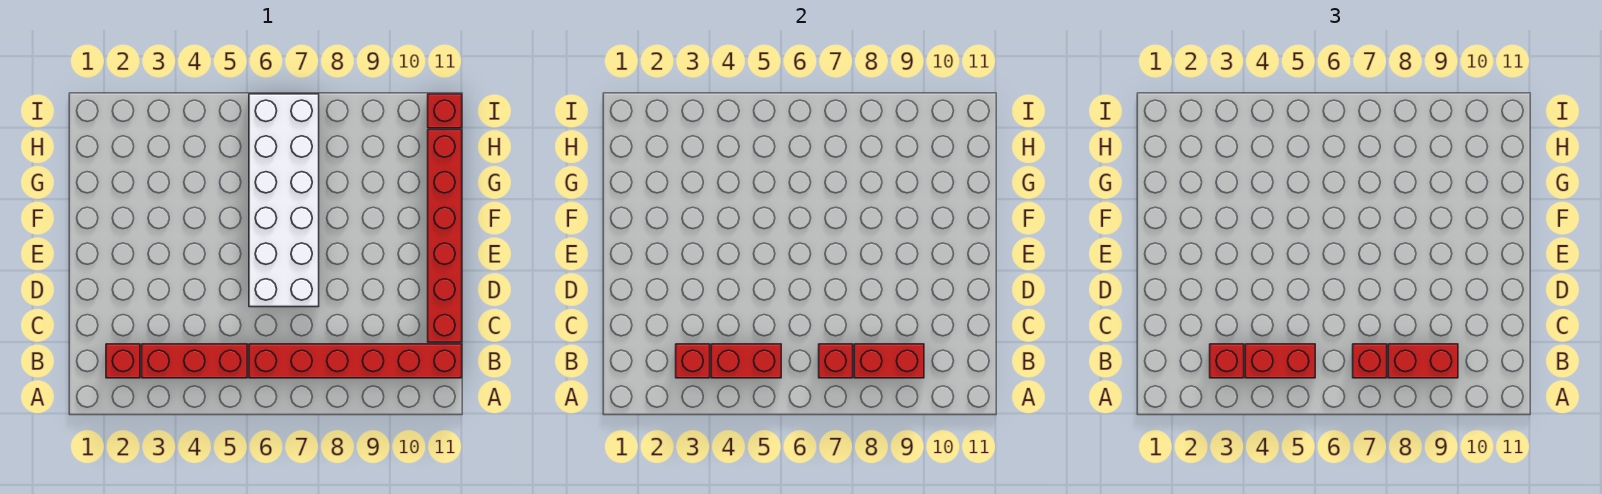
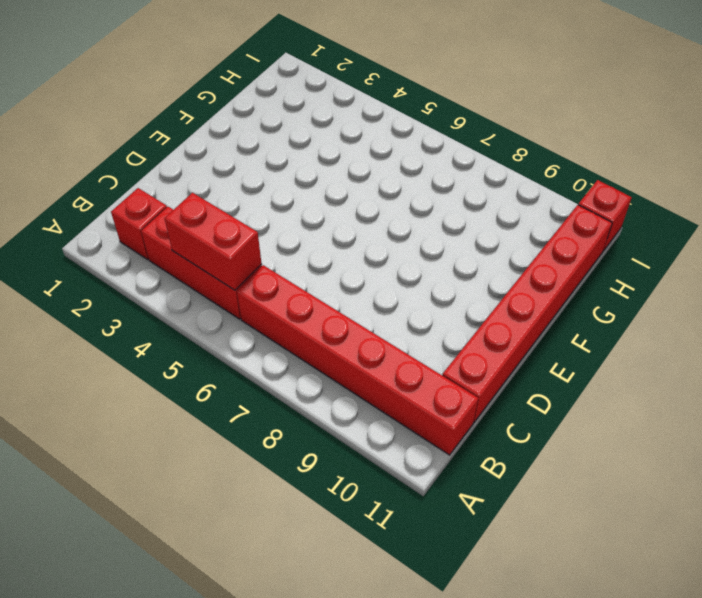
none -> white 2x6 brick [249,94,319,307]
none -> red 1x1 brick [676,344,710,378]
none -> red 1x1 brick [819,344,853,378]

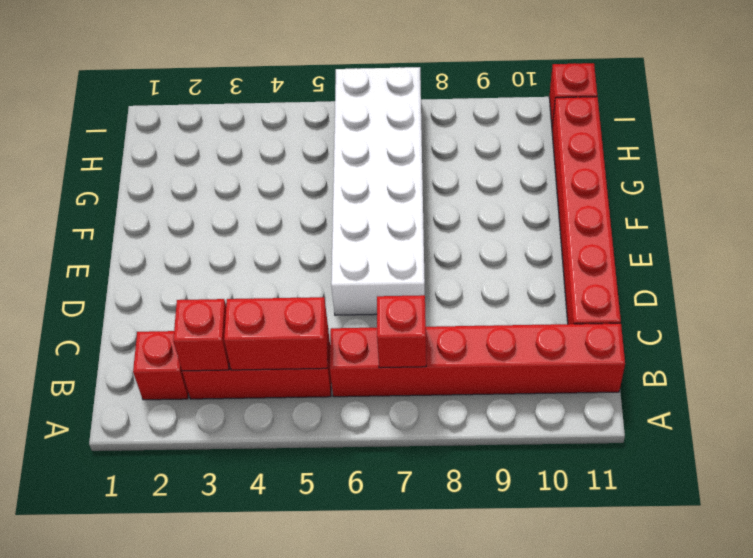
none -> red 1x2 brick [854,344,924,378]
none -> red 1x1 brick [1210,344,1244,378]
none -> red 1x2 brick [1245,344,1315,378]

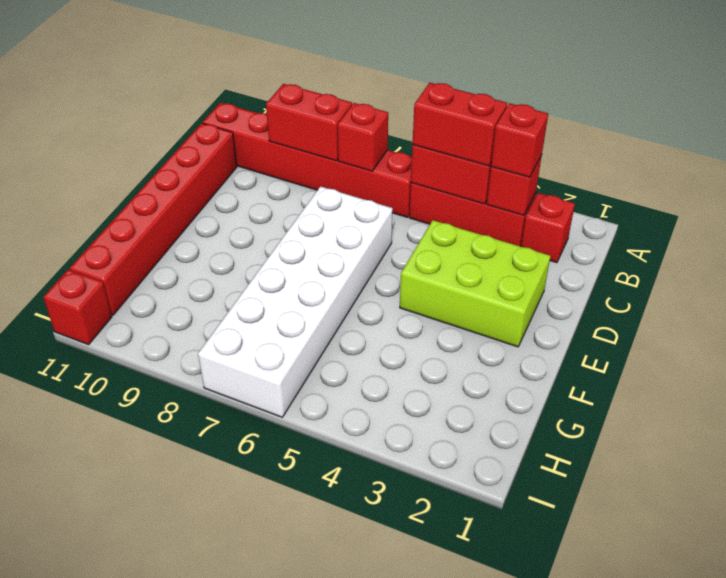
lime 2x3 brick [400,220,550,347] -> none
none -> red 1x1 brick [1353,344,1387,378]
none -> red 1x2 brick [1388,344,1458,378]

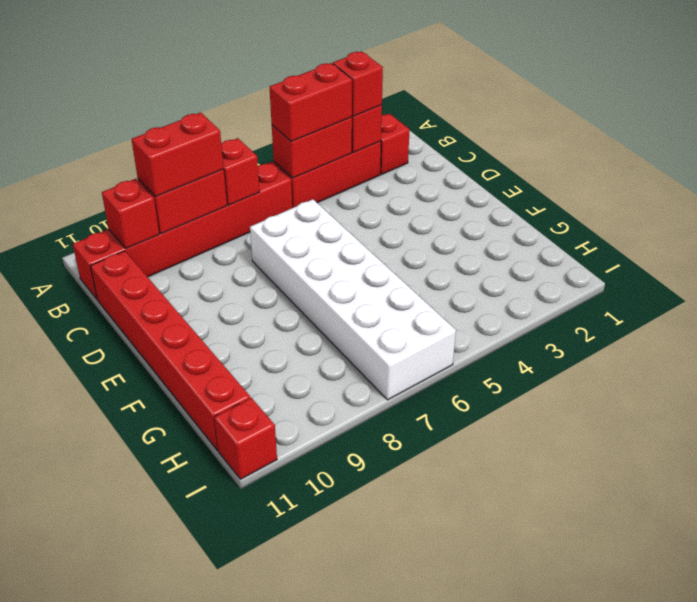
red 1x1 brick [102,179,159,249] -> red 1x1 brick moved to [1353,344,1387,378]

